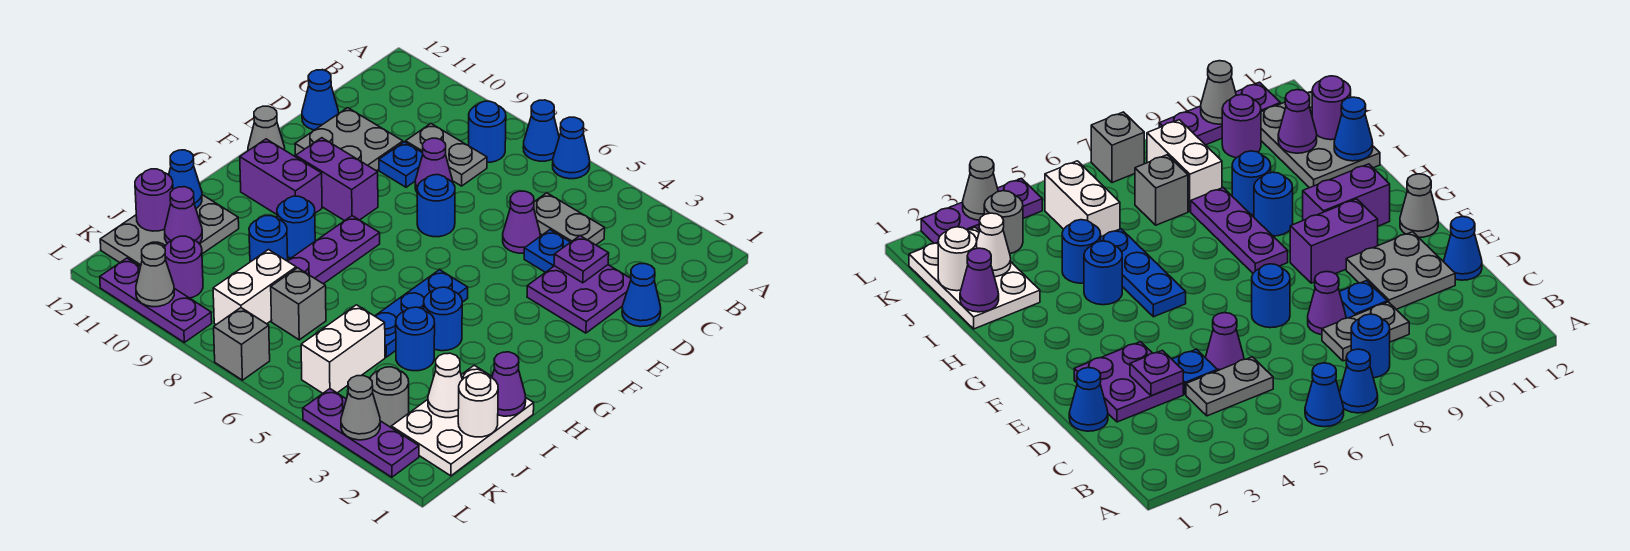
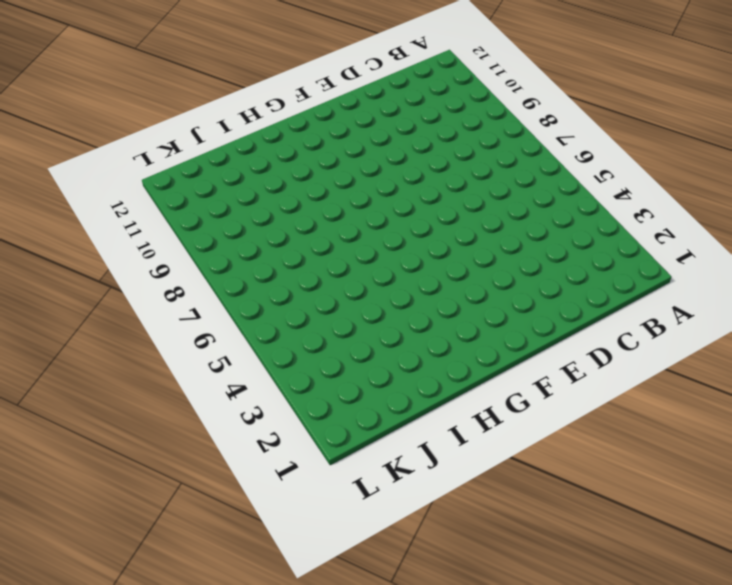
none -> blue 1x1 cone [553,117,590,179]
none -> blue 1x1 cone [523,100,559,161]
none -> blue 1x1 round brick [468,101,506,162]
none -> grey 1x2 plate [534,193,605,245]

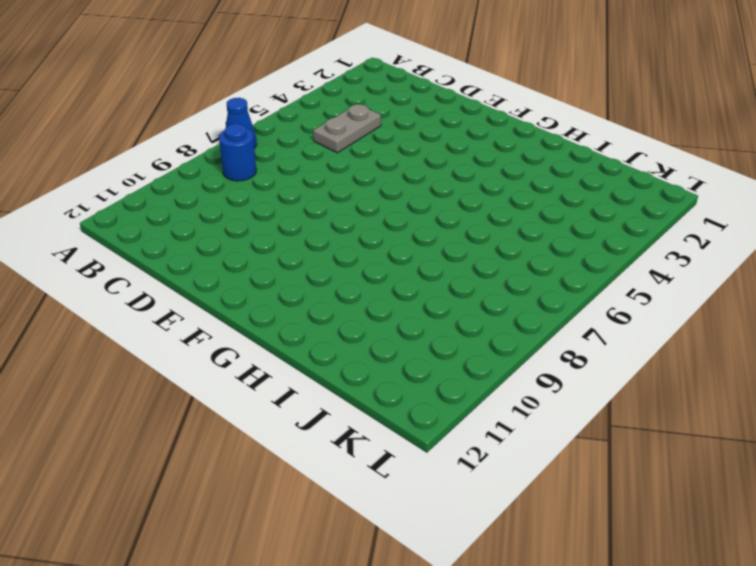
none -> blue 1x1 cone [553,117,590,179]
none -> grey 1x2 plate [406,124,487,186]
none -> blue 1x1 cone [622,264,661,327]
none -> purple 2x2 plate [527,265,631,333]

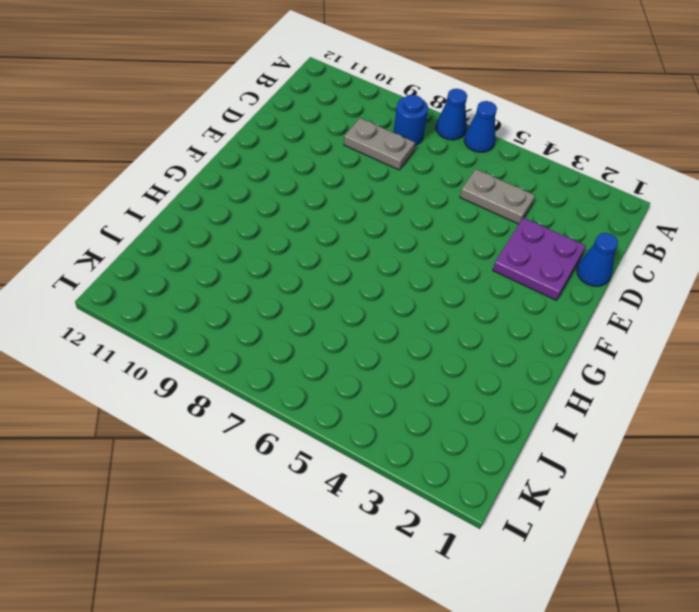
none -> blue 1x1 plate [524,230,570,272]
none -> purple 1x1 cone [503,191,540,253]
none -> purple 1x1 cone [415,138,452,192]
none -> blue 1x1 plate [379,142,423,187]

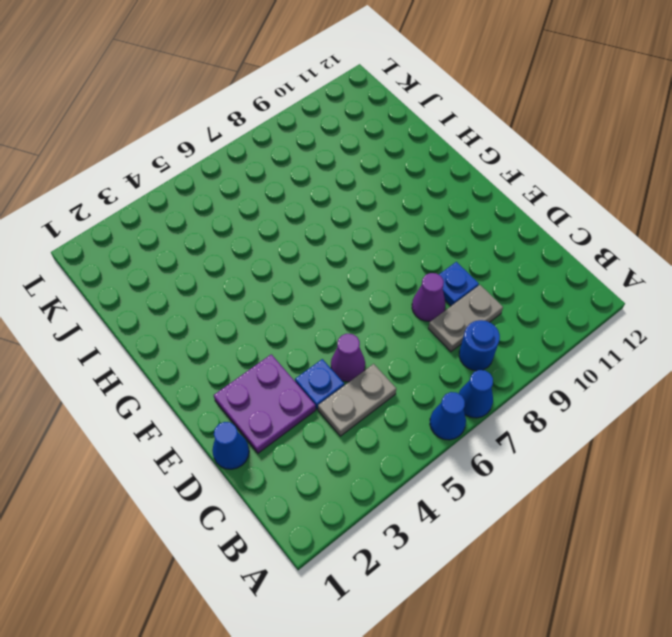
none -> grey 2x2 plate [295,108,403,171]
none -> blue 1x1 cone [302,70,339,130]
none -> blue 1x1 round brick [417,175,455,237]
none -> purple 1x2 brick [296,138,378,221]

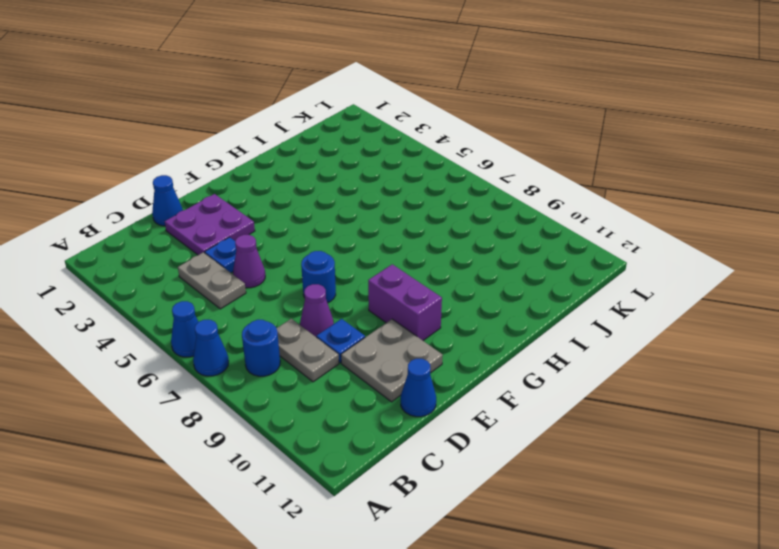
none -> grey 1x1 cone [248,106,285,151]
none -> blue 1x3 plate [375,270,468,357]
none -> purple 1x3 plate [288,216,380,284]
none -> purple 1x2 brick [240,139,322,214]

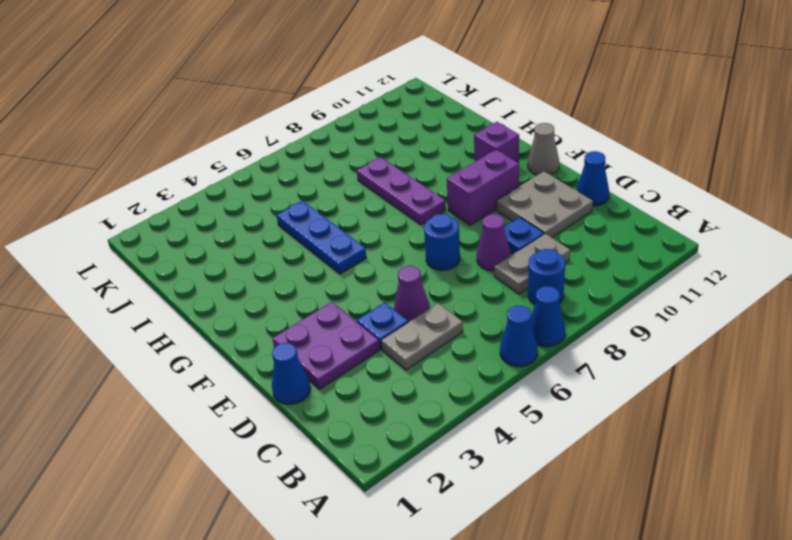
purple 1x1 brick [474,122,519,163] -> purple 1x2 brick [240,139,322,214]
none -> blue 1x1 round brick [424,287,462,351]
none -> blue 1x1 round brick [277,196,315,258]
none -> white 2x3 plate [391,365,534,476]
none -> blue 1x1 round brick [396,307,435,371]

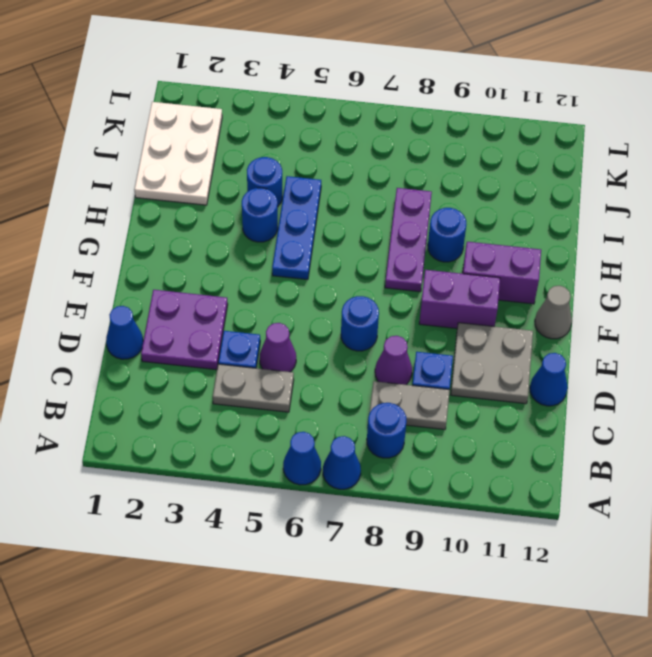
none -> blue 1x1 round brick [249,216,288,262]
none -> grey 2x3 plate [100,195,239,267]
none -> white 1x2 brick [301,305,385,393]
none -> grey 1x1 brick [271,268,326,340]

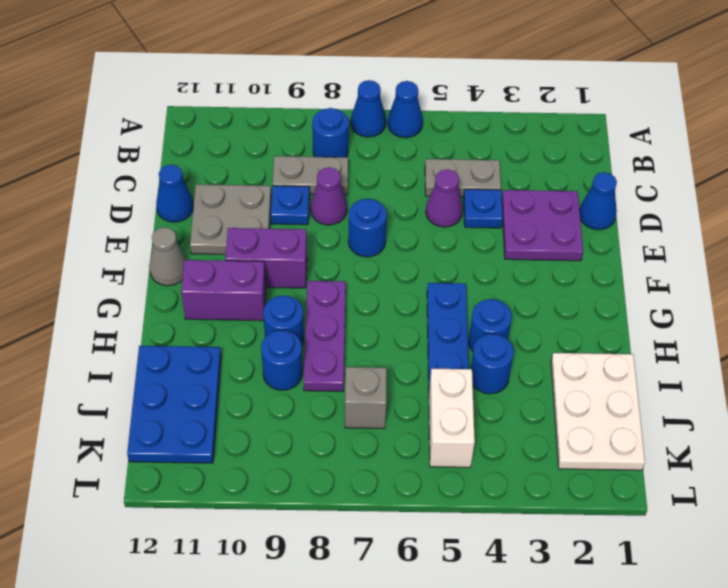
blue 2x3 plate [127,346,221,463] -> grey 2x3 plate [100,195,239,267]
none -> white 1x2 brick [213,250,296,325]
none -> grey 1x1 round brick [370,367,409,427]
none -> purple 1x1 round brick [165,236,203,298]
none -> purple 1x3 plate [303,389,419,477]

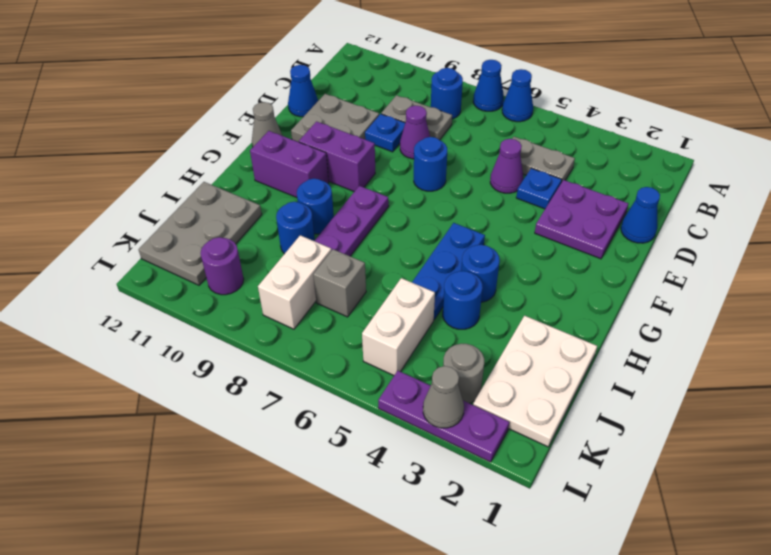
none -> grey 1x1 brick [214,308,270,380]
none -> purple 1x3 plate [100,258,212,342]
none -> purple 1x1 plate [554,236,609,283]
none -> purple 1x1 cone [492,352,526,416]

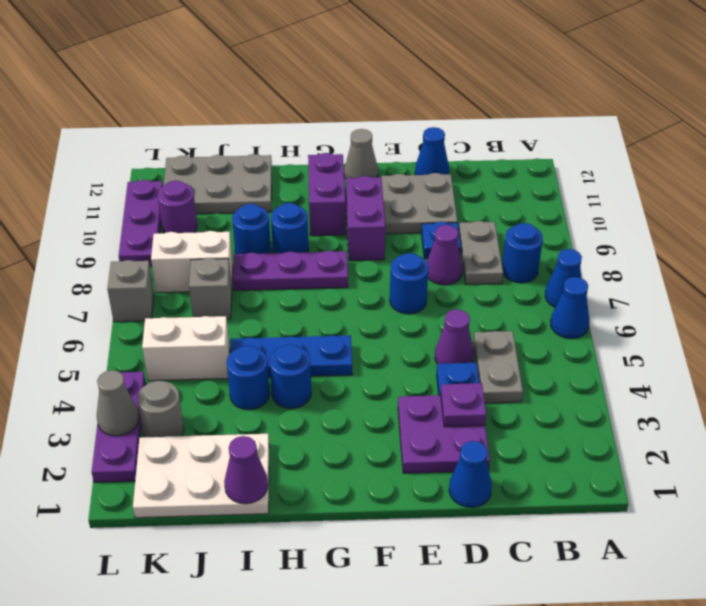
none -> blue 1x1 cone [169,150,202,208]
none -> white 1x1 round brick [458,373,498,437]
none -> white 1x1 cone [428,353,462,418]
none -> purple 1x1 cone [165,187,202,243]

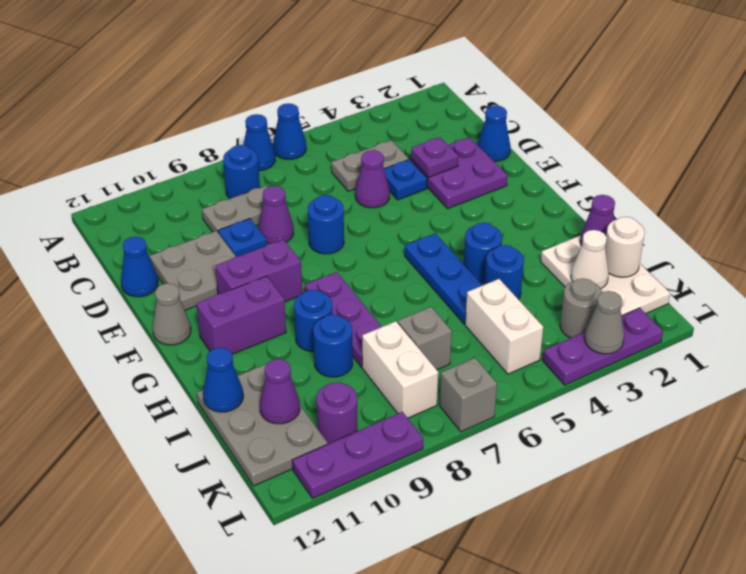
none -> purple 1x1 round brick [135,169,173,231]
none -> grey 1x1 cone [136,244,174,307]

